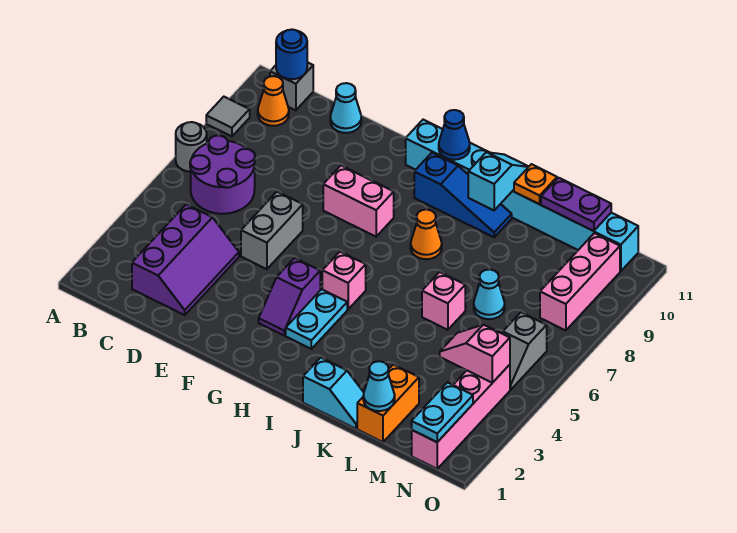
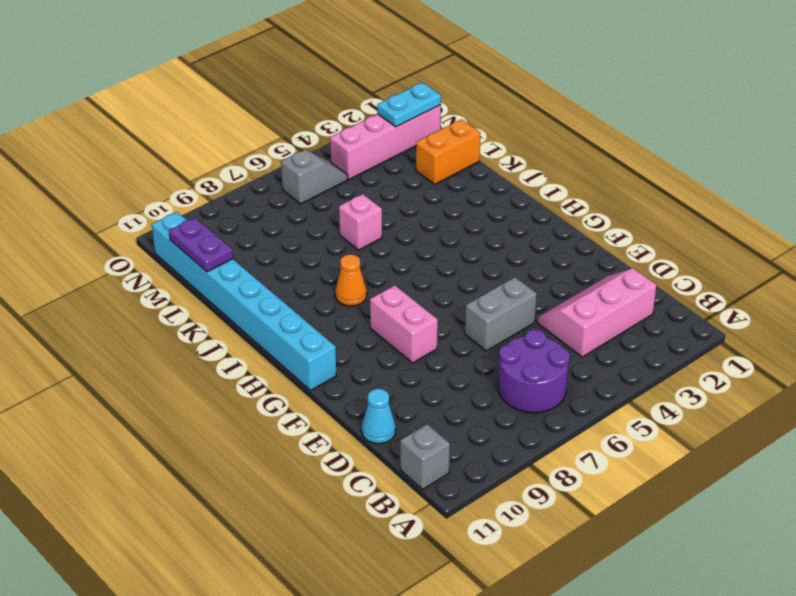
pink 2x3 slope [537,268,656,357] -> purple 2x3 slope [132,204,239,315]
none -> grey 1x1 round brick [176,122,207,172]
none -> grey 1x1 tile [206,97,250,136]
none -> orange 1x1 cone [258,76,289,126]
none -> purple 1x2 slope [259,258,320,335]

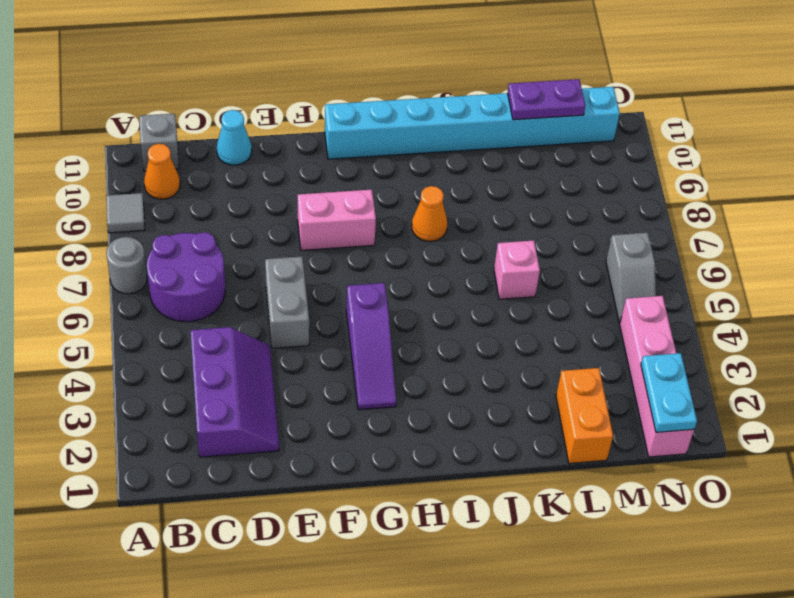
purple 1x3 slope [346,283,396,410] -> purple 1x2 slope [259,258,320,335]
none -> cyan 1x2 plate [286,289,347,349]
none -> pink 1x1 brick [322,252,366,309]
none -> blue 1x3 slope [414,153,512,237]
none -> cyan 1x2 slope [303,358,364,429]

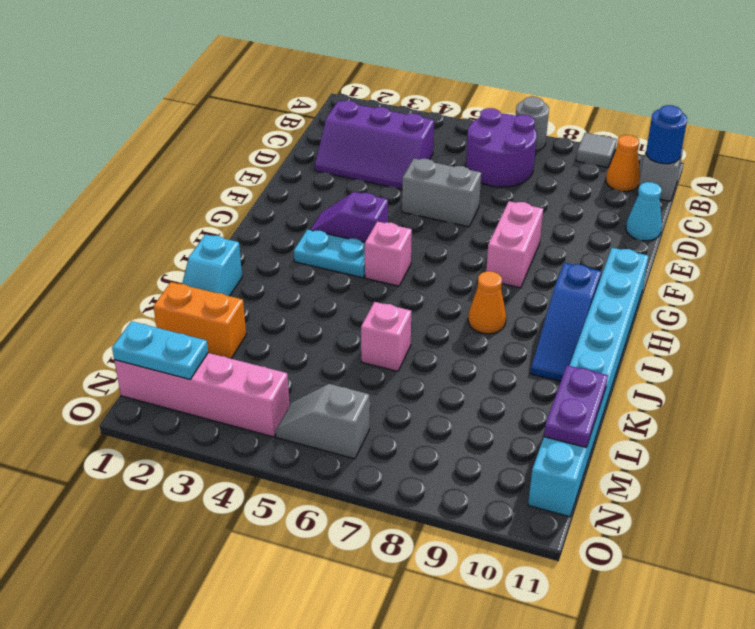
none -> cyan 1x1 cone [474,269,505,319]
none -> pink 1x3 brick [540,233,620,331]
none -> blue 1x1 cone [439,110,470,160]
none -> cyan 1x2 slope [468,152,529,210]

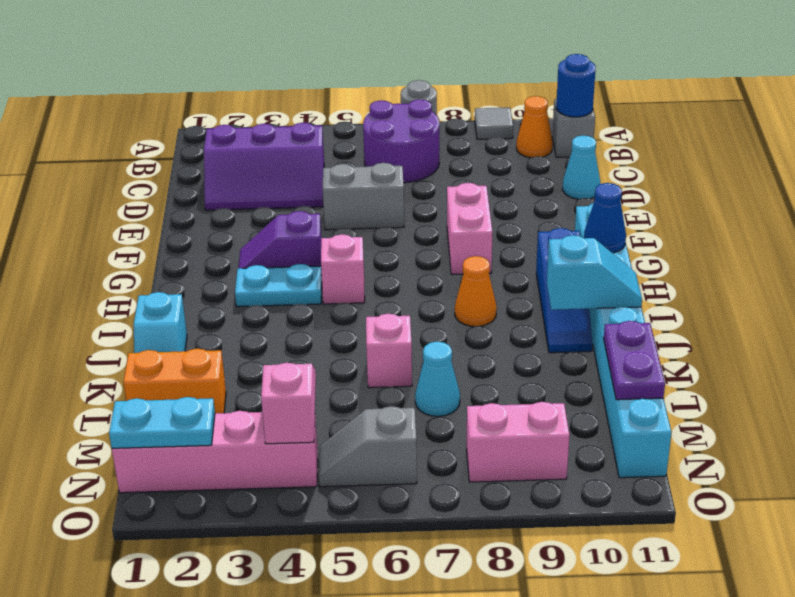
pink 1x2 brick [466,402,570,482] -> pink 1x3 brick [540,233,620,331]
none -> orange 1x1 plate [514,164,557,204]
none -> cyan 1x1 cone [363,361,395,411]

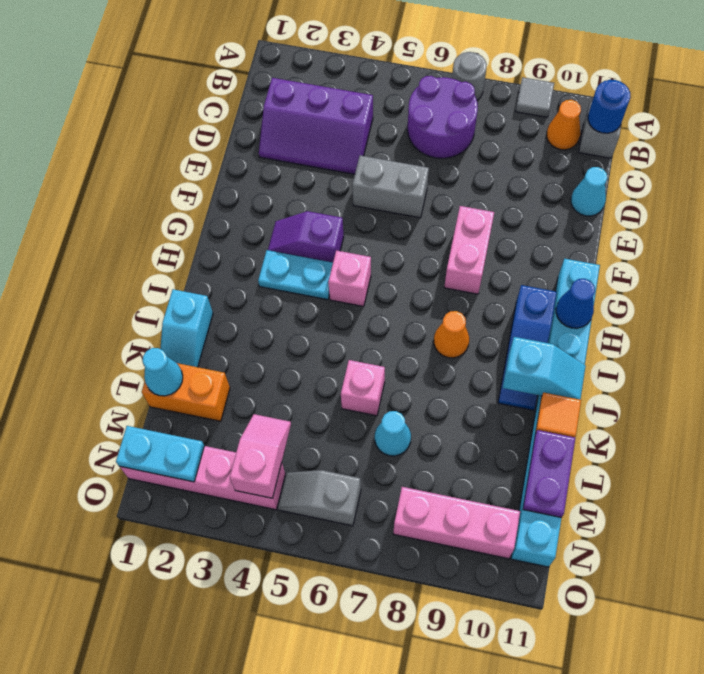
orange 1x1 tile [536,393,581,437] -> orange 1x1 plate [514,164,557,204]

